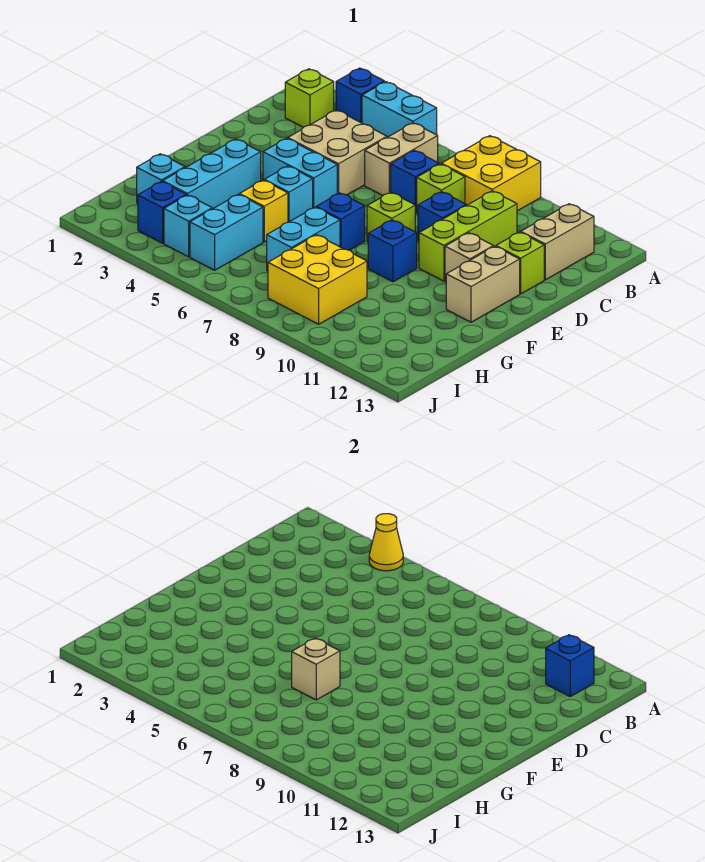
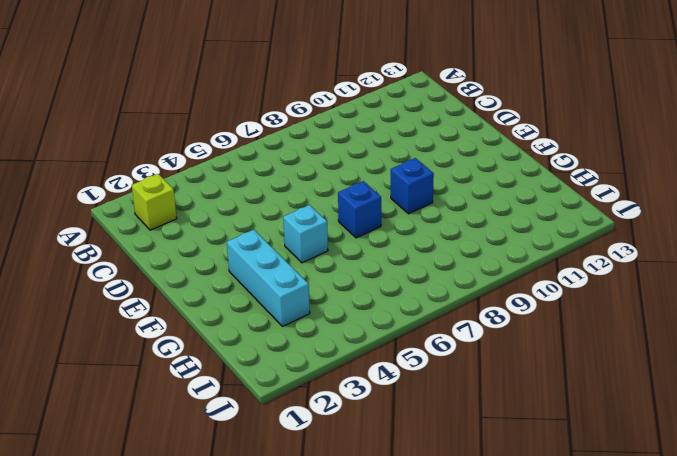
none -> blue 1x1 brick [336,68,384,123]
none -> cyan 1x2 brick [362,82,437,137]
none -> yellow 2x2 brick [441,136,541,211]
none -> tan 1x2 brick [365,123,438,195]

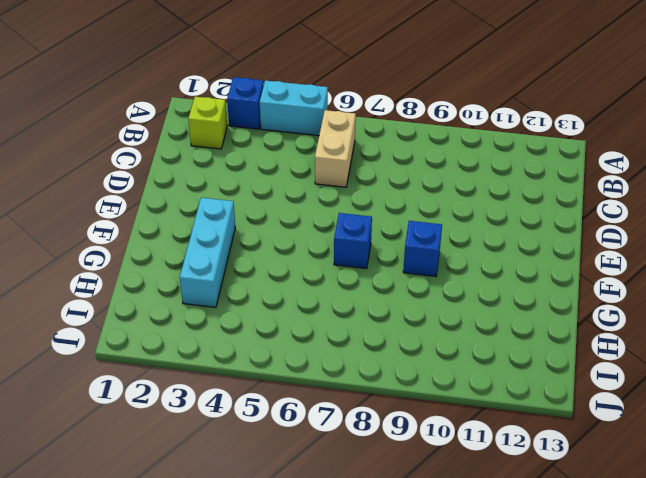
none -> yellow 2x2 brick [441,136,541,211]
none -> tan 1x2 brick [521,204,594,280]
none -> tan 2x2 brick [288,110,387,195]
none -> blue 1x1 brick [391,150,439,212]

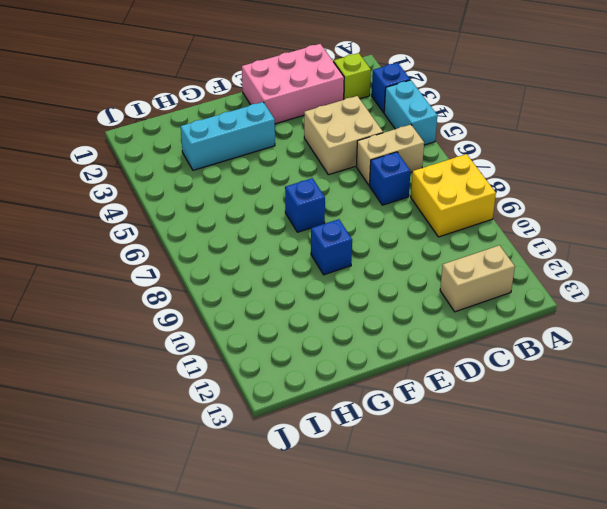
pink 2x3 brick [242,44,344,124] -> none
none -> lime 1x1 brick [417,164,465,214]
none -> lime 1x3 brick [419,191,517,281]
none -> blue 1x1 brick [418,192,466,241]
none -> lime 1x1 brick [496,232,544,294]

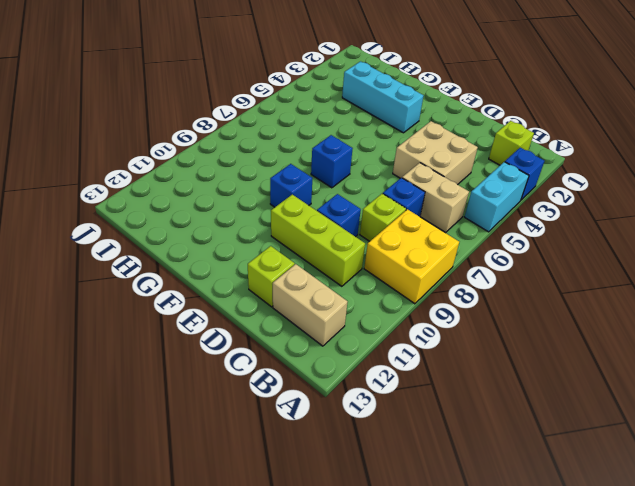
none -> cyan 1x2 brick [263,138,337,208]
none -> lime 1x1 brick [367,192,415,242]
none -> tan 1x1 brick [445,233,494,282]
none -> tan 1x2 brick [446,246,520,322]

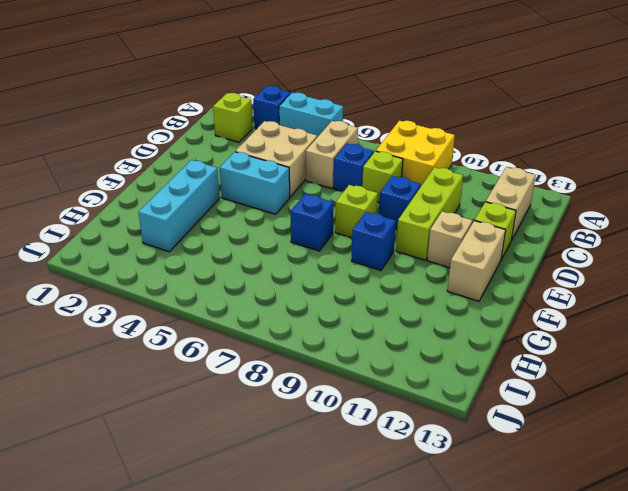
none -> cyan 1x1 brick [264,166,313,222]
none -> yellow 1x1 brick [239,180,288,242]
none -> cyan 1x2 brick [267,207,340,271]
none -> cyan 1x1 brick [137,154,185,203]

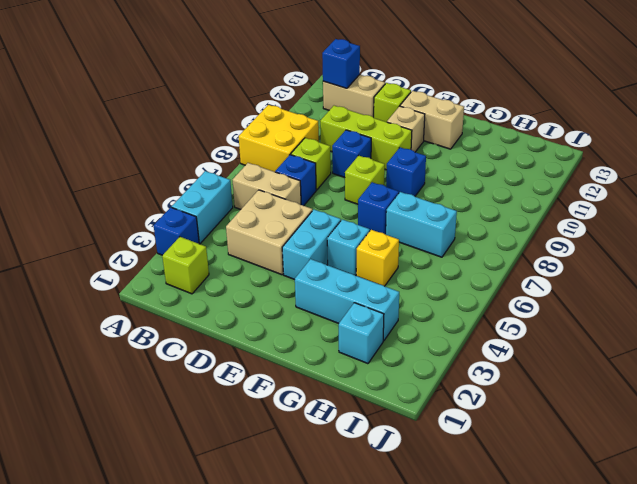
none -> cyan 1x2 brick [190,194,263,270]
none -> yellow 2x2 brick [268,235,367,324]
none -> blue 1x1 brick [138,181,186,243]
none -> cyan 1x1 brick [164,195,212,257]

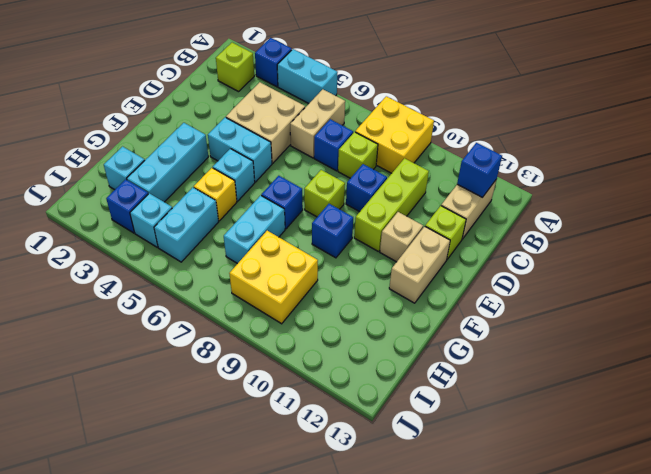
none -> yellow 1x1 cone [369,514,403,571]
none -> tan 1x1 brick [292,638,340,700]

